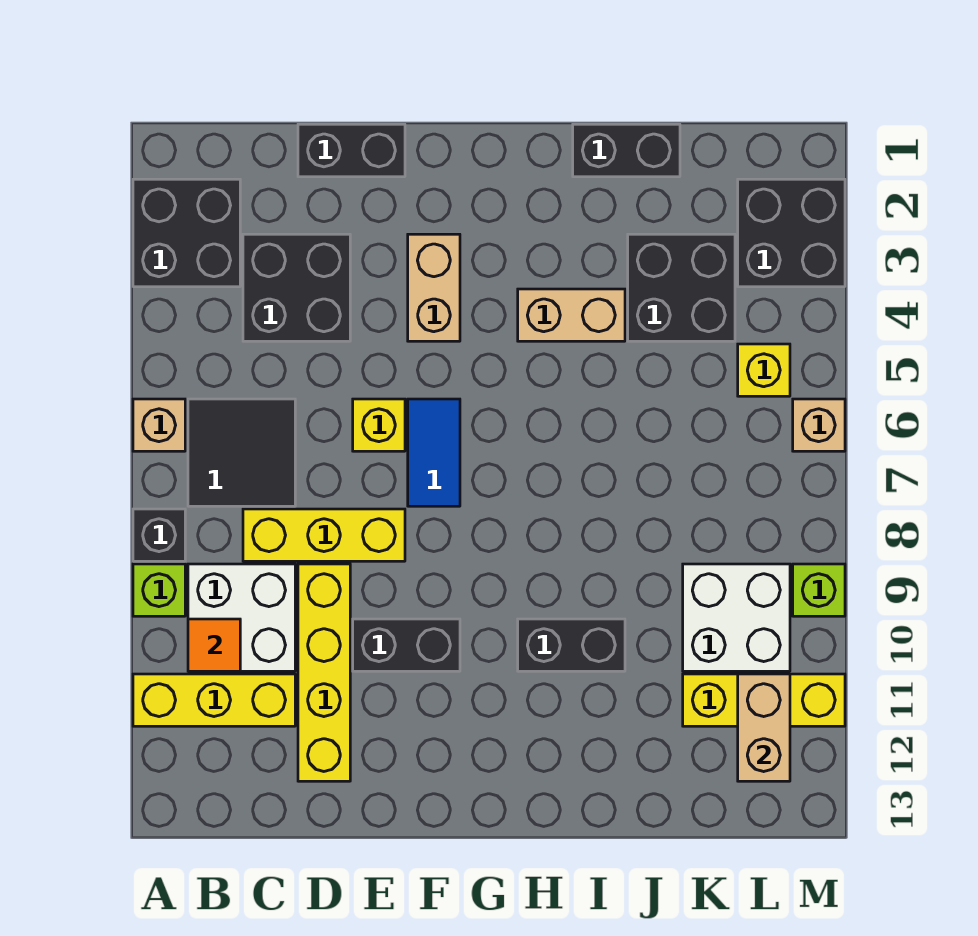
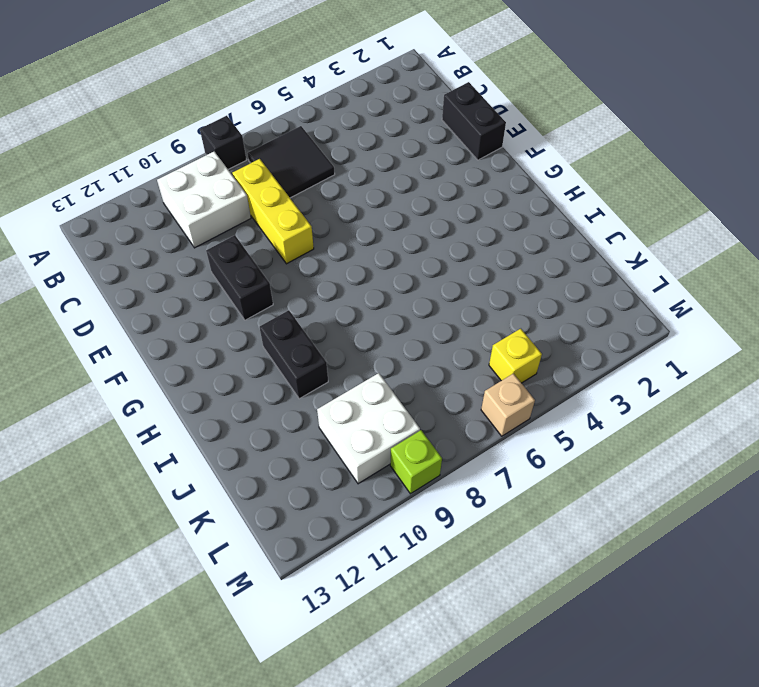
none -> black 2x2 brick [133,179,240,287]
none -> tan 1x1 brick [133,399,185,451]
none -> lime 1x1 brick [133,564,185,616]

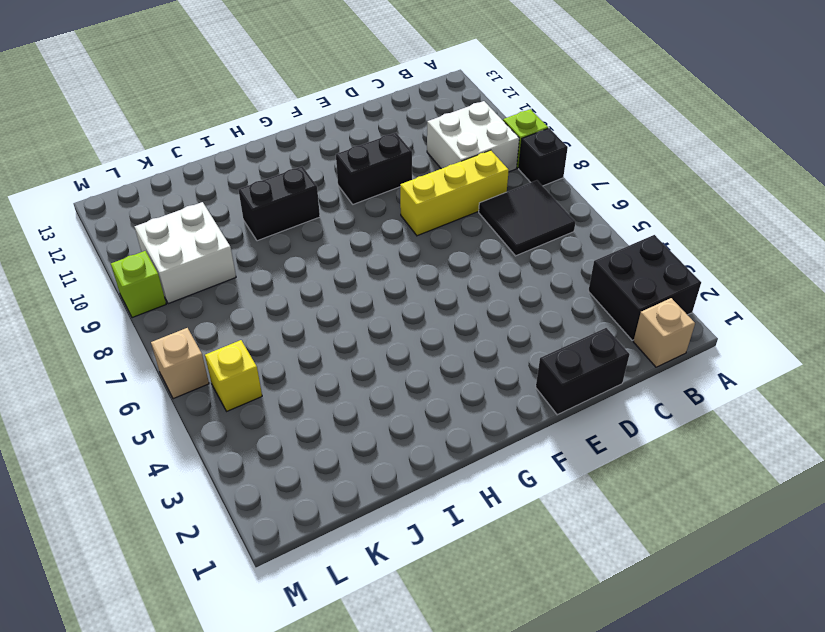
tan 1x1 brick [633,298,695,367] -> tan 1x1 brick moved to [133,399,185,451]
none -> yellow 1x3 brick [133,674,295,726]
none -> black 2x2 brick [243,234,350,341]
none -> yellow 1x4 brick [298,564,350,781]

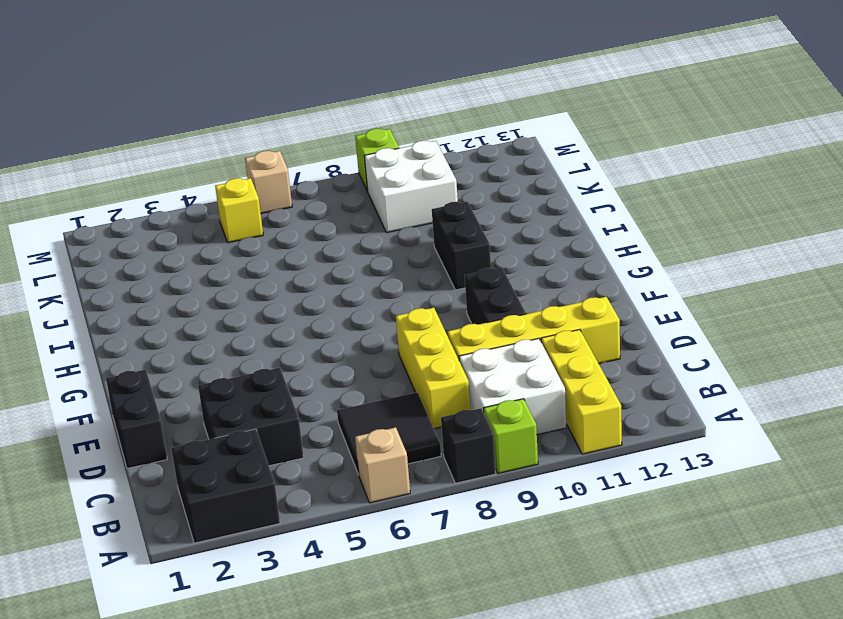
none -> yellow 1x1 brick [353,399,405,451]
none -> tan 1x2 brick [408,234,460,341]
none -> blue 1x2 tile [408,399,460,506]

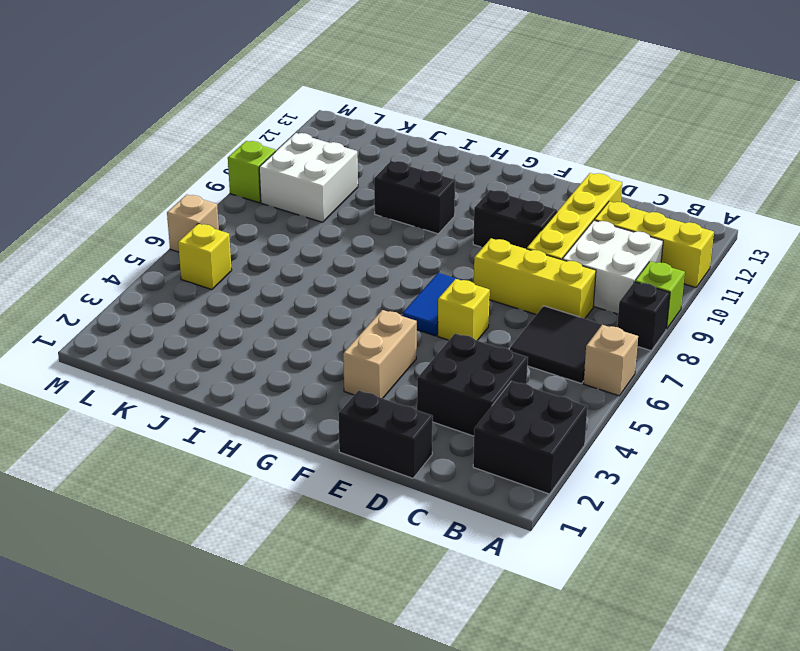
none -> tan 1x2 brick [518,289,625,341]
none -> black 1x2 brick [573,124,680,177]
none -> black 2x2 brick [628,234,735,341]

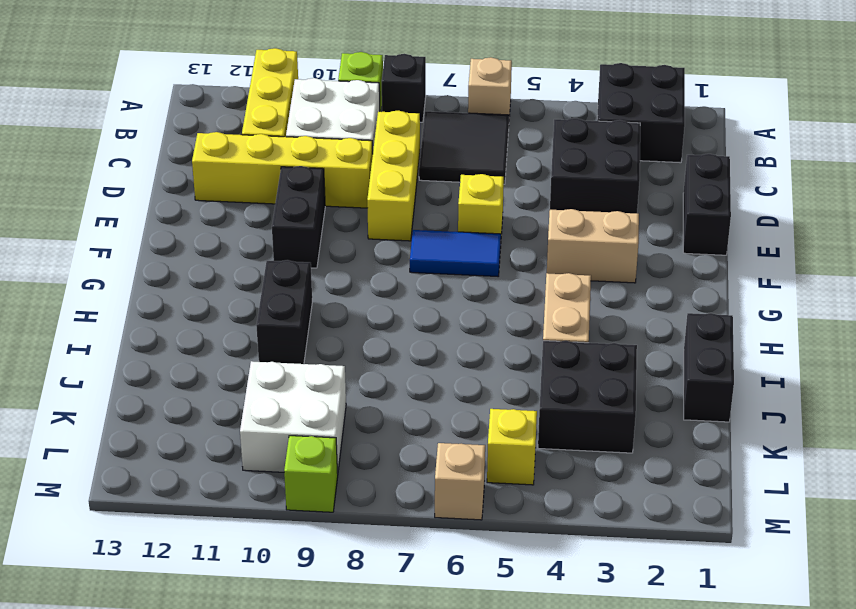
none -> yellow 1x3 brick [683,674,845,726]
none -> black 2x2 brick [738,179,845,287]
none -> orange 1x1 tile [188,619,240,671]

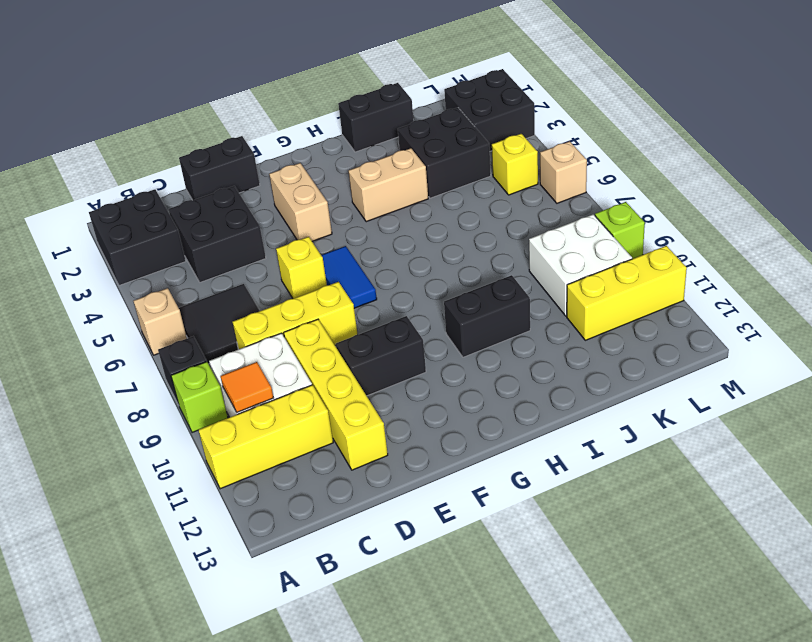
none -> tan 1x2 brick [738,674,790,781]

